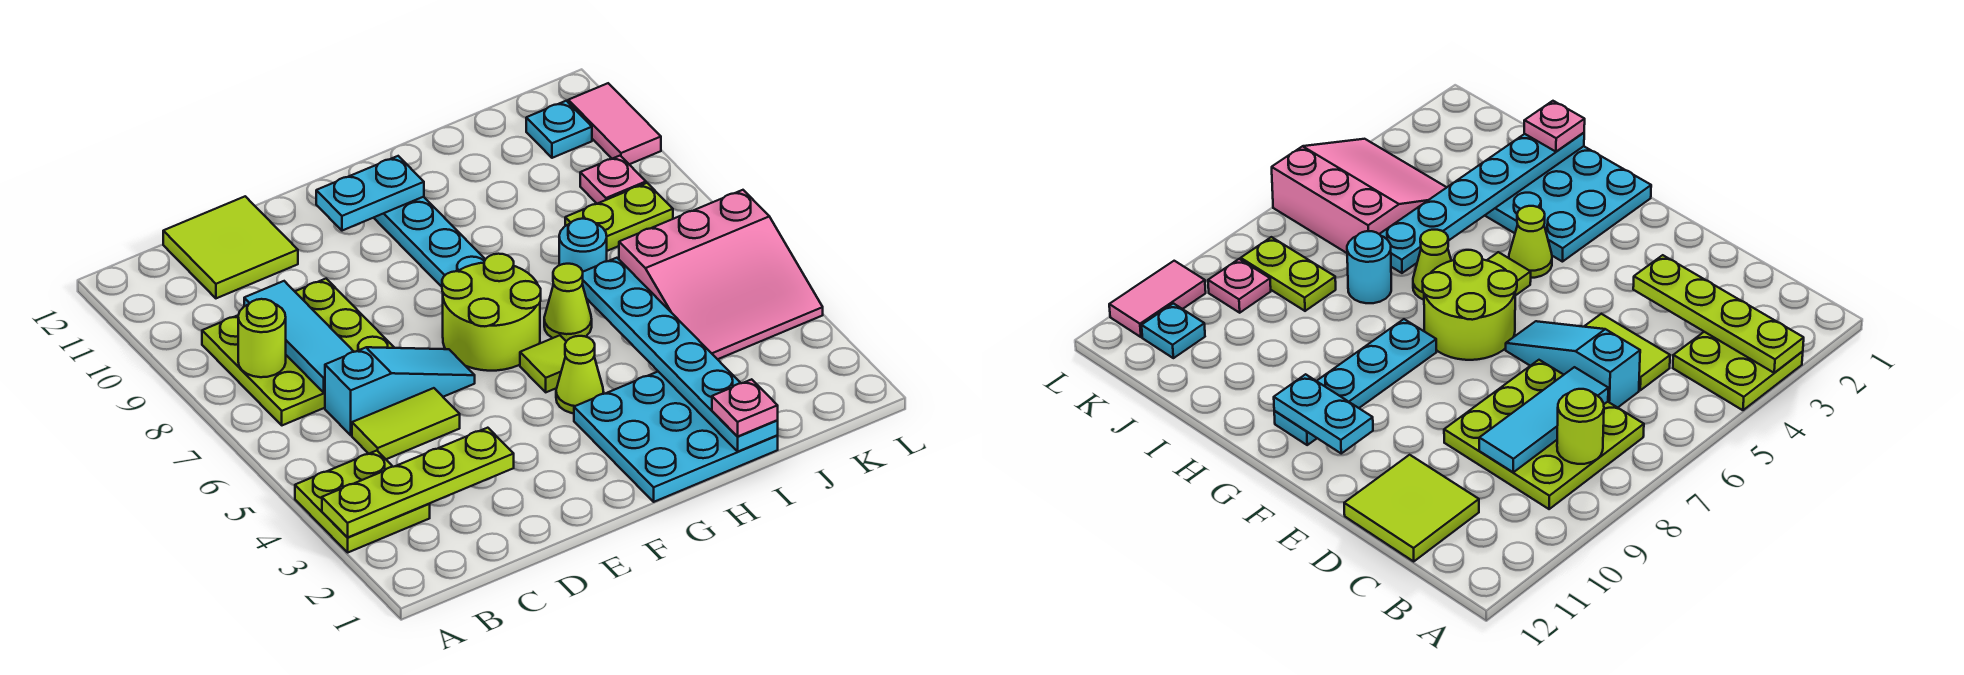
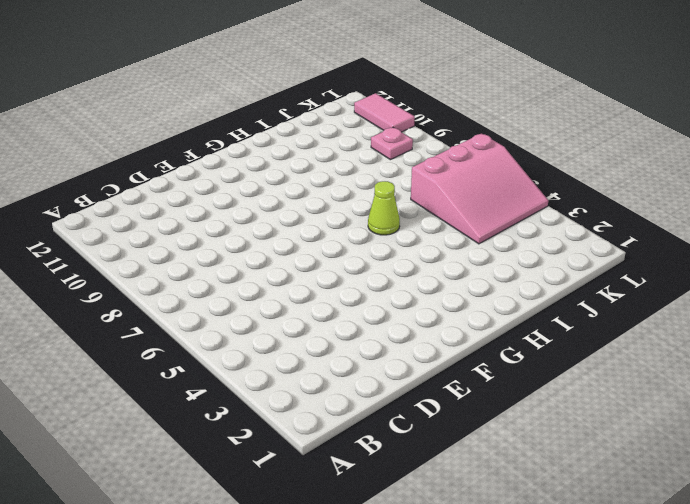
none -> lime 2x2 plate [295,451,430,552]
none -> lime 3x3 plate [202,279,394,425]
none -> lime 1x2 tile [352,388,460,459]

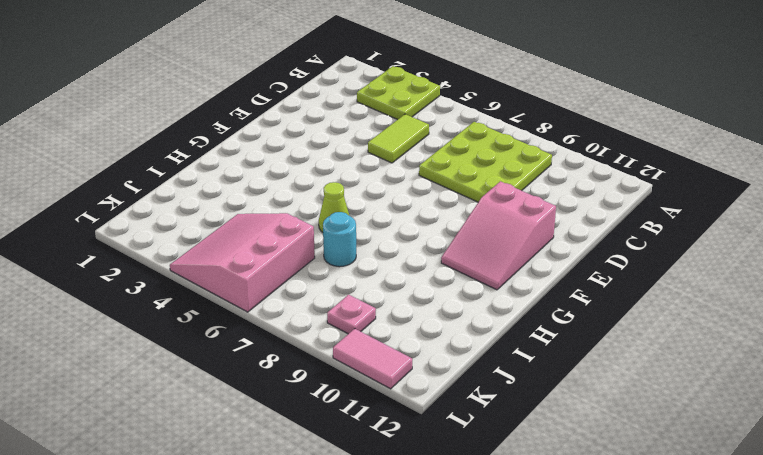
pink 2x3 slope [441,181,556,290] -> cyan 1x4 plate [374,197,485,287]
none -> cyan 1x3 slope [325,347,475,435]
none -> lime 2x2 tile [163,196,298,298]
none -> lime 2x2 round brick [442,254,541,371]

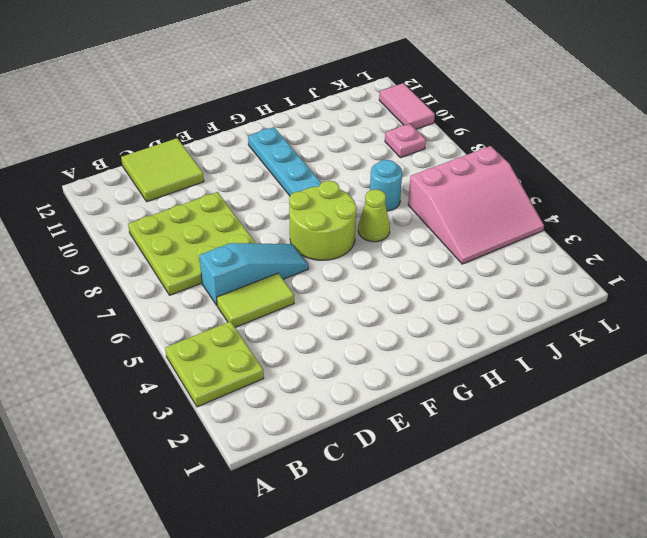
none -> cyan 3x3 plate [574,372,778,502]
none -> lime 1x1 cone [556,336,604,413]
none -> lime 1x1 tile [520,335,566,392]

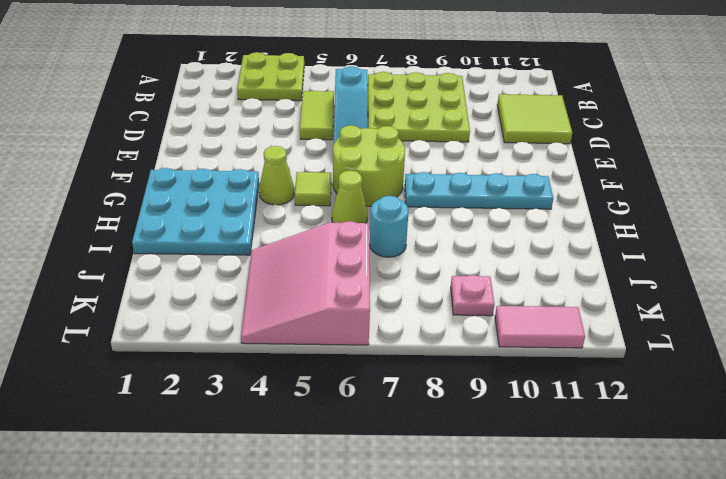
none -> lime 1x2 plate [565,183,673,251]
none -> cyan 1x1 plate [526,101,592,158]
none -> lime 1x4 plate [322,428,514,538]

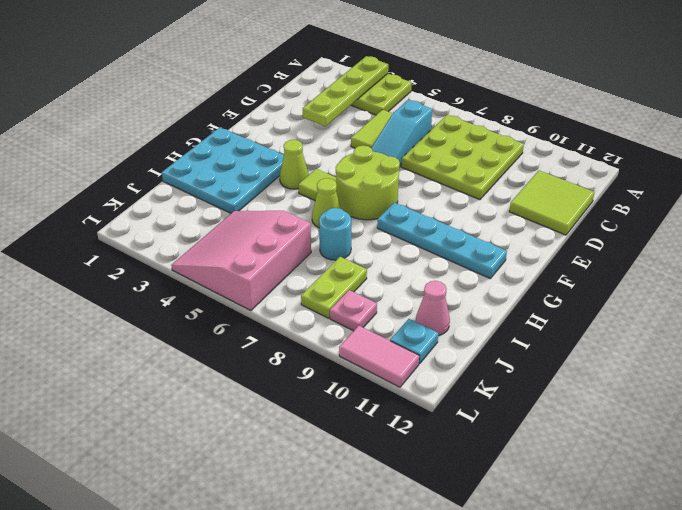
pink 1x1 cone [416,281,450,336] -> none
none -> lime 1x1 round brick [238,299,286,377]
none -> cyan 1x3 tile [244,281,354,393]
none -> cyan 1x2 plate [316,156,424,231]

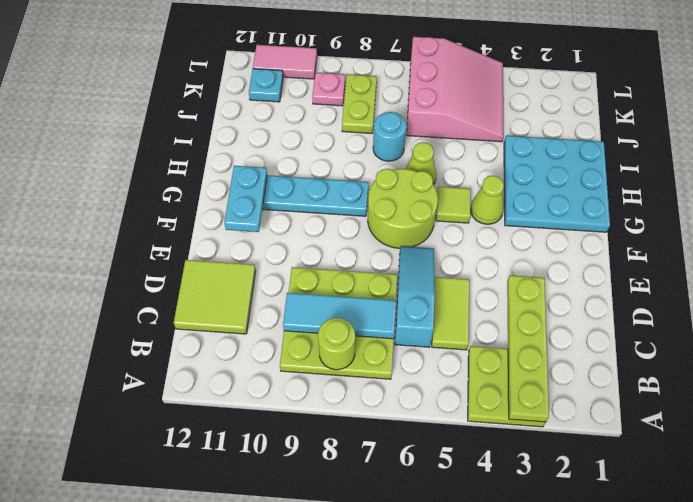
none -> cyan 1x6 plate [582,258,778,451]
none -> pink 1x1 plate [712,379,778,437]

